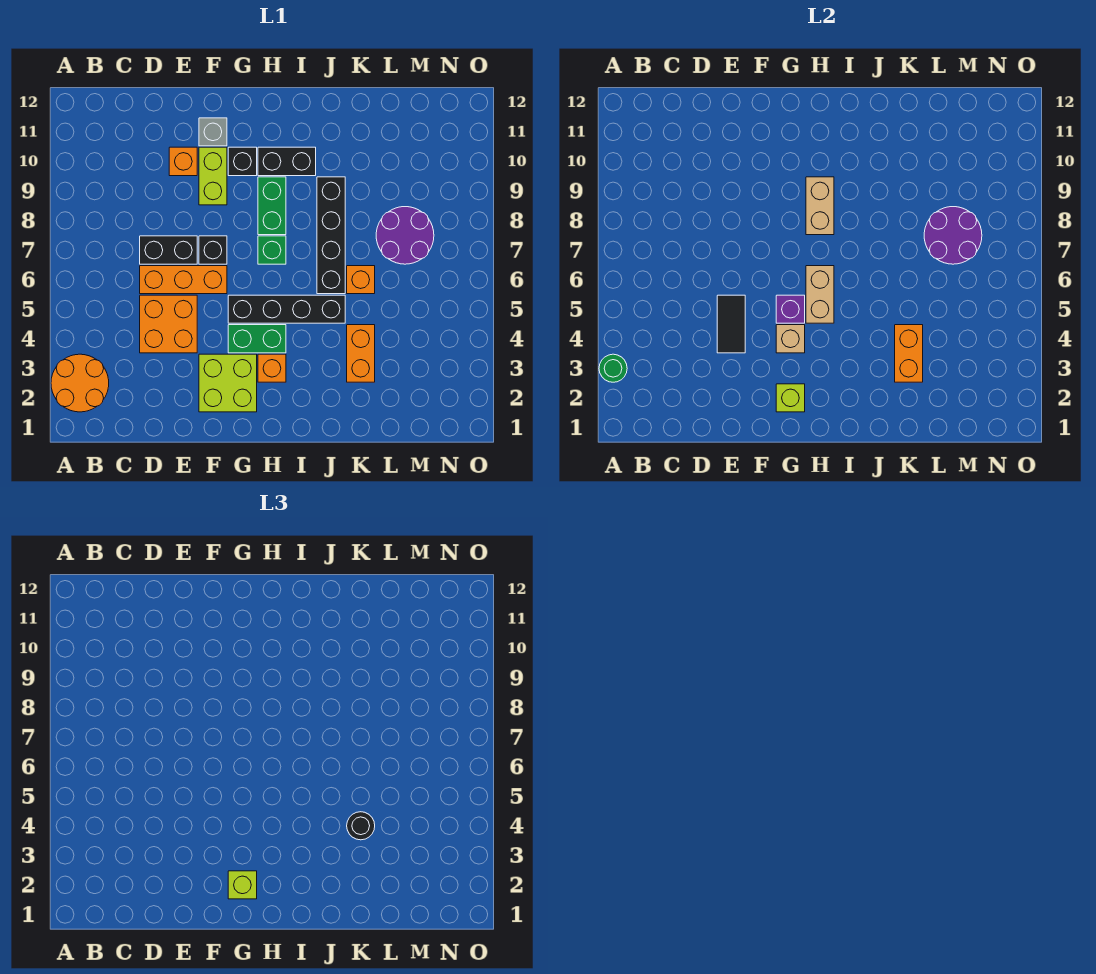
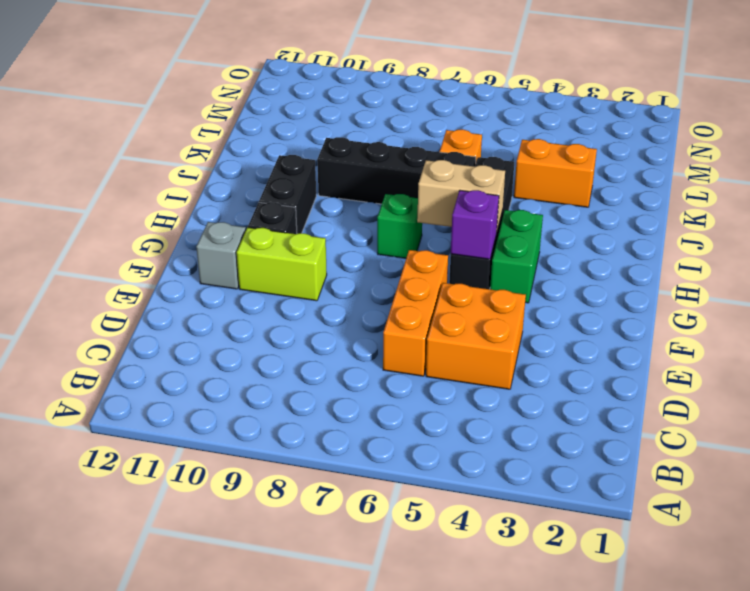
none -> orange 2x2 round brick [51,354,109,412]
none -> black 1x2 brick [140,236,197,264]
none -> orange 1x1 brick [169,147,197,176]
none -> lime 2x2 brick [199,354,257,412]

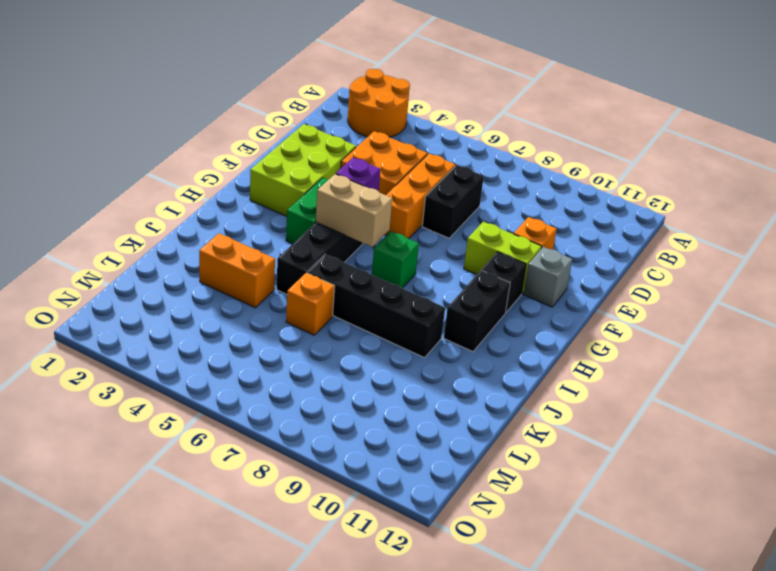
lime 2x3 brick [250,124,356,216] -> lime 2x2 brick [199,354,257,412]
none -> black 1x1 brick [199,236,227,264]
none -> orange 1x1 brick [258,354,286,382]
none -> green 1x2 brick [258,177,286,235]
none -> purple 2x2 round brick [376,207,434,264]

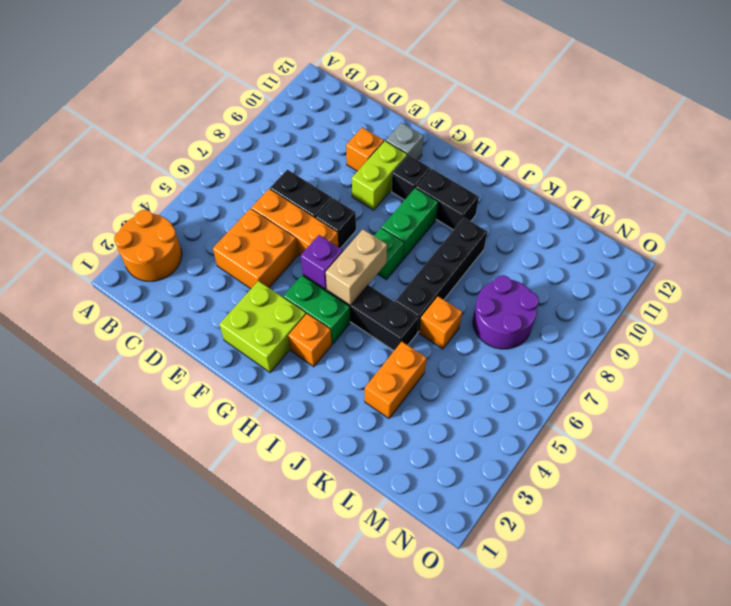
none -> green 1x1 round brick [599,354,627,382]
none -> black 1x2 tile [717,295,745,353]
none -> lime 1x1 brick [776,384,805,412]
none -> tan 1x1 brick [776,325,805,353]

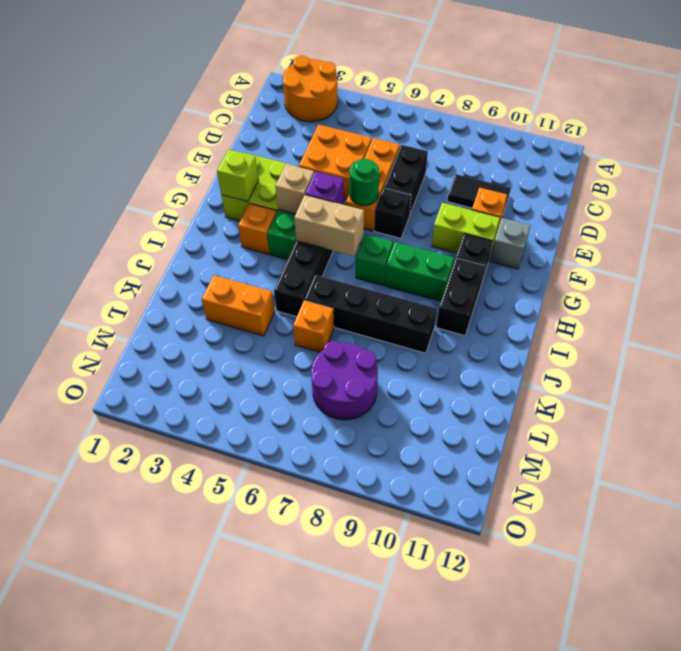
black 1x2 tile [447,174,511,211] -> black 1x2 tile moved to [717,295,745,353]
green 1x1 round brick [350,159,379,206] -> green 1x1 round brick moved to [599,354,627,382]
none -> tan 1x2 brick [806,177,834,235]
none -> orange 1x2 brick [895,325,923,382]
none -> purple 2x2 round brick [924,207,982,264]
none -> lime 1x1 brick [228,871,257,899]

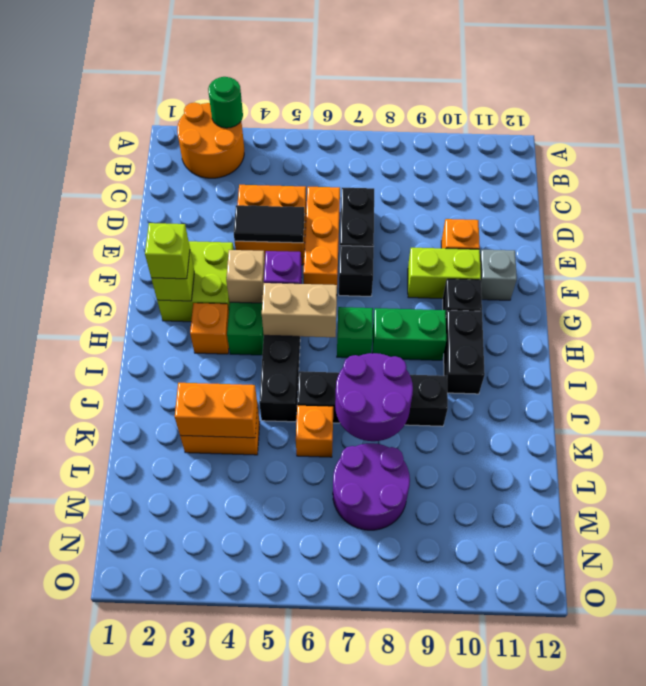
purple 2x2 round brick [335,353,413,441] -> purple 2x2 round brick moved to [924,207,982,264]
none -> tan 1x2 brick [806,177,834,235]
none -> black 1x1 round brick [347,812,375,840]

